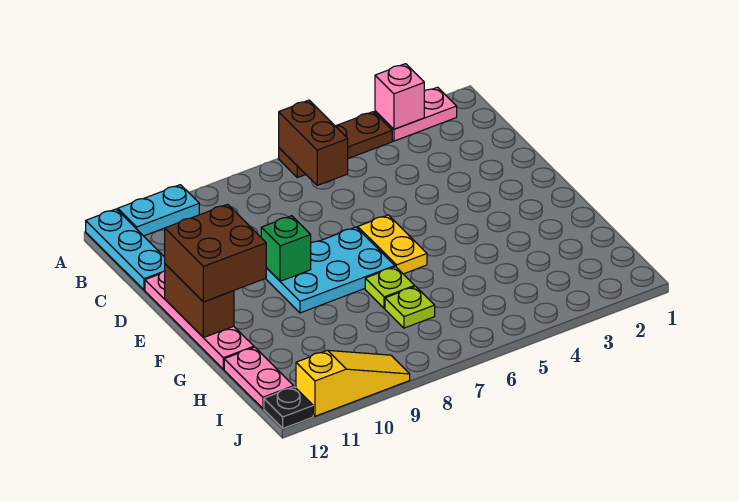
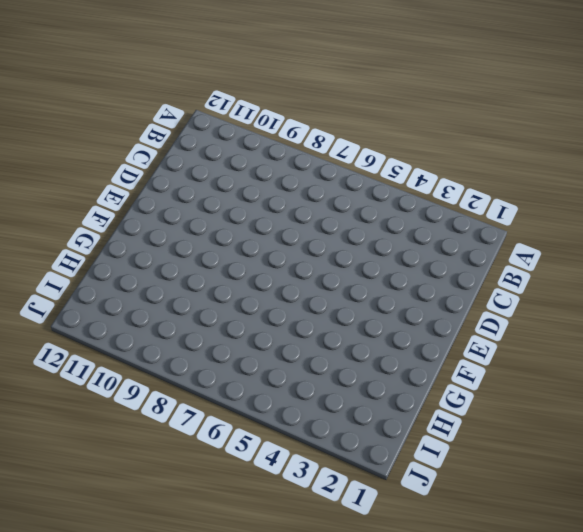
none -> pink 1x2 plate [375,87,457,141]
none -> brown 1x3 plate [279,112,392,178]
none -> cyan 1x2 plate [118,185,199,236]

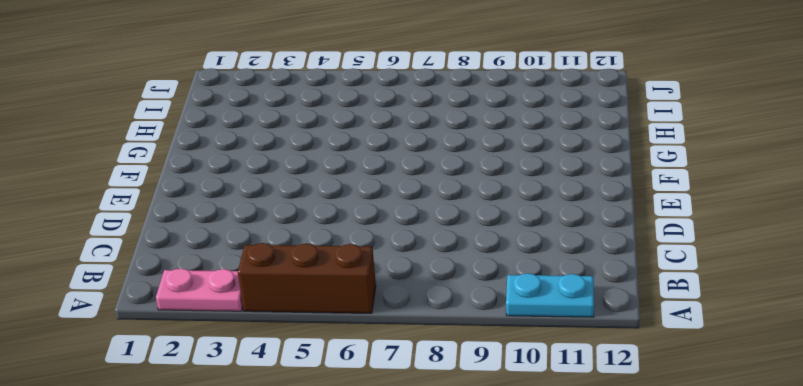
brown 1x3 brick [238,243,376,313] -> brown 1x3 plate [279,112,392,178]
none -> cyan 1x3 plate [86,209,165,290]
none -> pink 1x4 plate [145,271,254,369]
none -> yellow 1x2 plate [358,215,427,274]

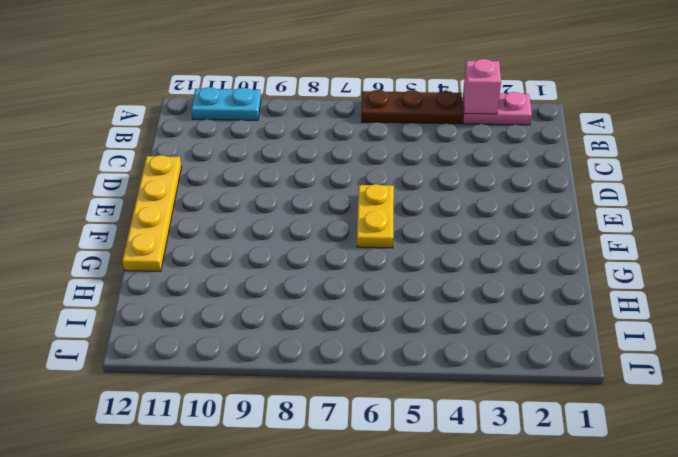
yellow 1x4 plate [122,155,181,271] -> pink 1x4 plate [145,271,254,369]
none -> cyan 1x3 plate [86,209,165,290]
none -> cyan 2x3 plate [266,227,395,313]
none -> lime 1x1 plate [365,267,415,308]

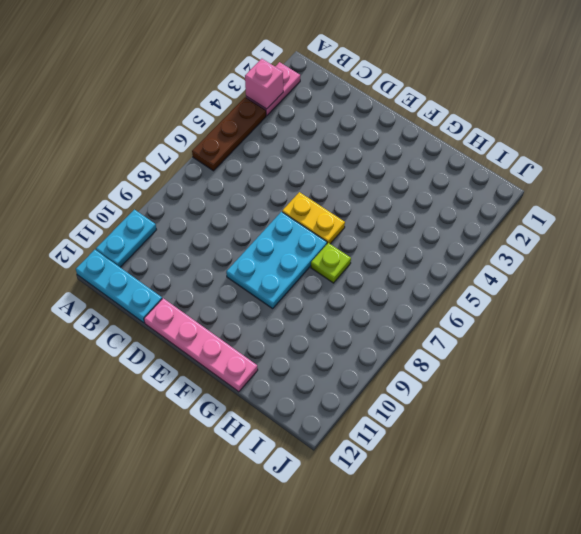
none -> lime 1x1 plate [385,286,435,328]
none -> pink 1x2 plate [224,347,294,409]
none -> yellow 1x3 slope [296,350,410,416]

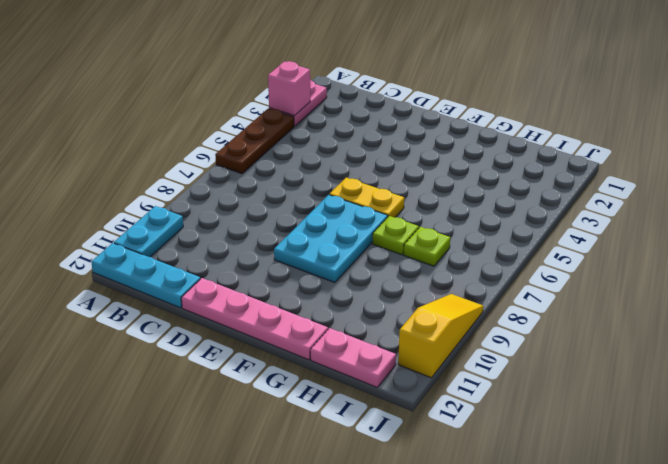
none -> black 1x1 plate [264,387,313,428]
none -> brown 1x2 brick [279,100,348,185]
none -> green 1x1 brick [261,216,311,281]

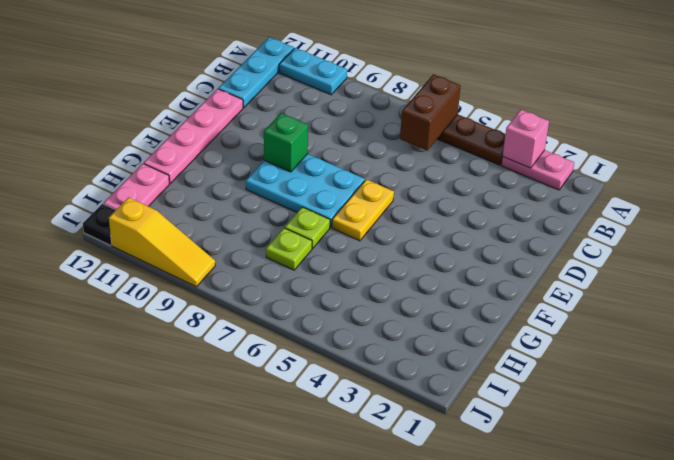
none -> brown 1x2 brick [165,264,234,338]
none -> brown 2x2 brick [165,204,266,302]

